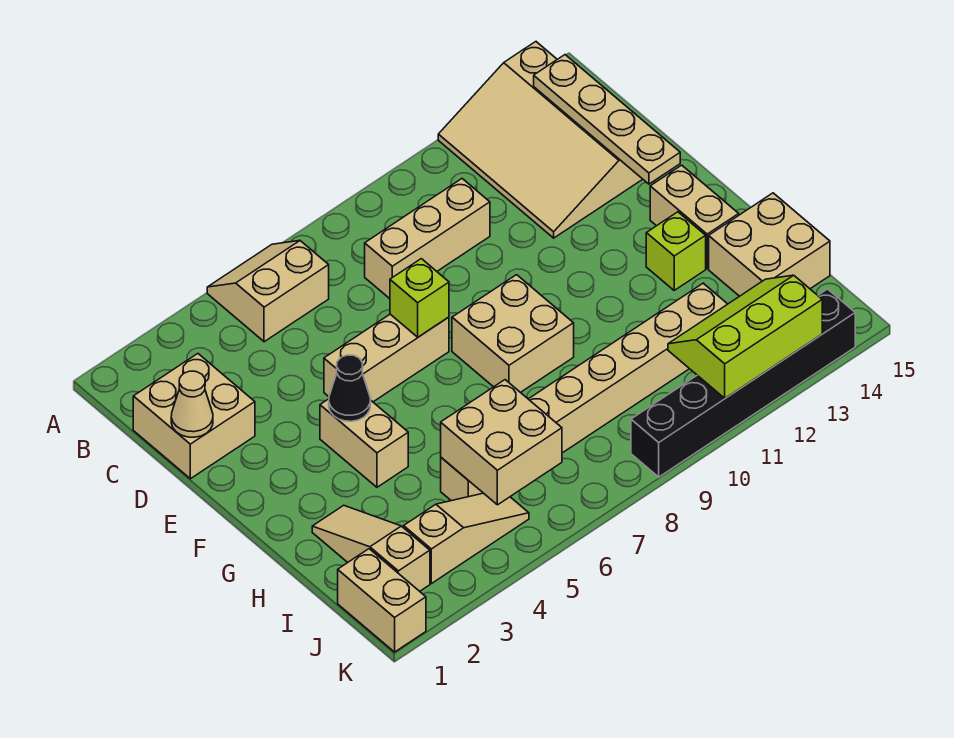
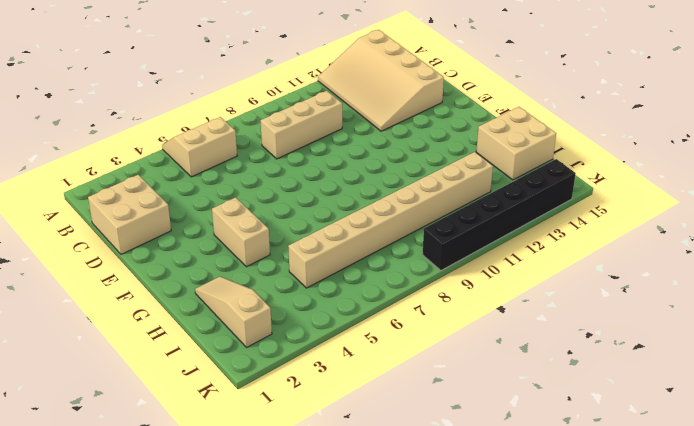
none -> tan 1x3 brick [324,314,449,402]
none -> tan 2x2 brick [452,275,574,393]
none -> tan 1x2 brick [650,165,739,269]

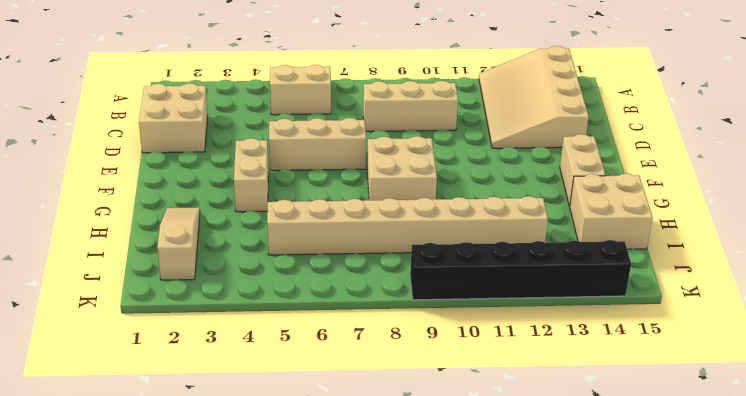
none -> lime 1x1 brick [646,212,706,290]
none -> tan 1x2 brick [338,549,426,652]
none -> tan 1x3 slope [404,493,529,584]

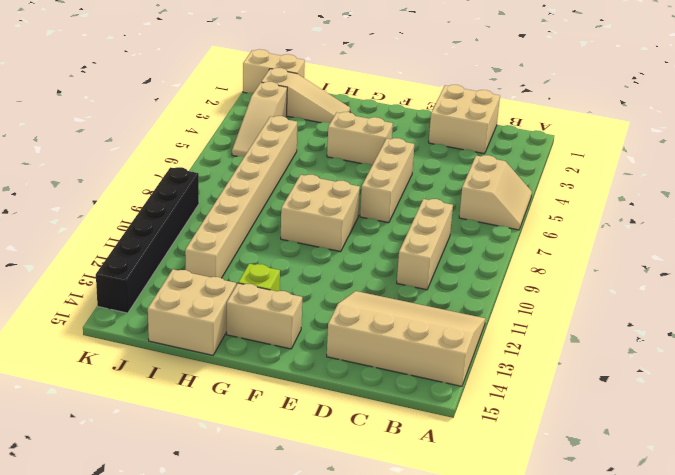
none -> tan 1x4 plate [534,55,680,184]
none -> tan 1x1 cone [171,371,213,437]
none -> lime 1x1 brick [390,259,449,337]

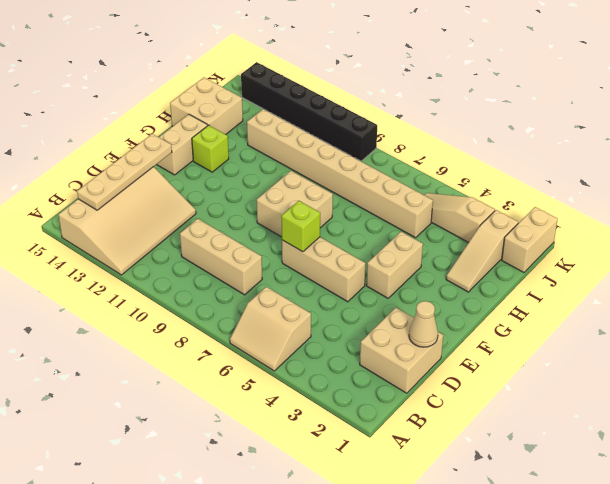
none -> black 1x1 cone [329,355,371,421]
none -> tan 2x2 brick [441,380,562,505]
none -> lime 2x3 slope [668,275,822,398]

